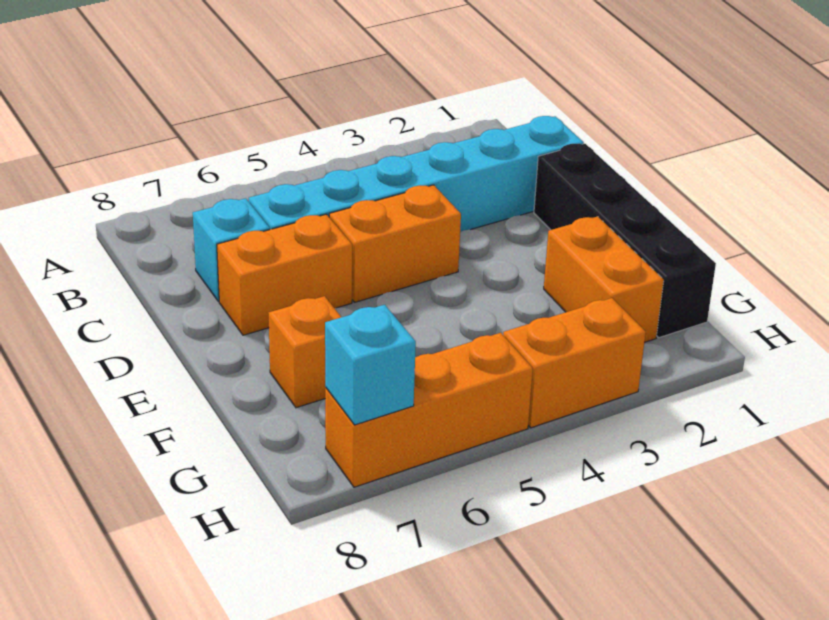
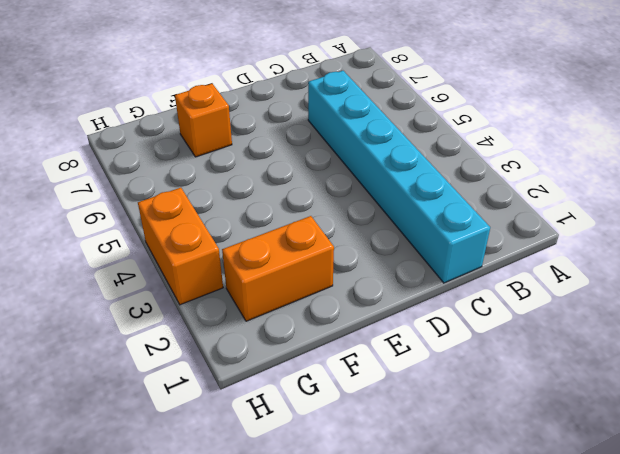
none -> cyan 1x1 brick [193,198,270,302]
none -> black 1x4 brick [534,144,716,338]

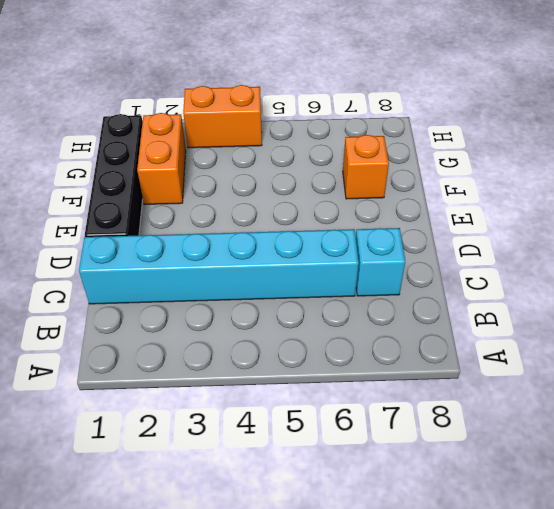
none -> orange 1x2 brick [329,185,461,302]
none -> orange 1x2 brick [217,214,352,335]

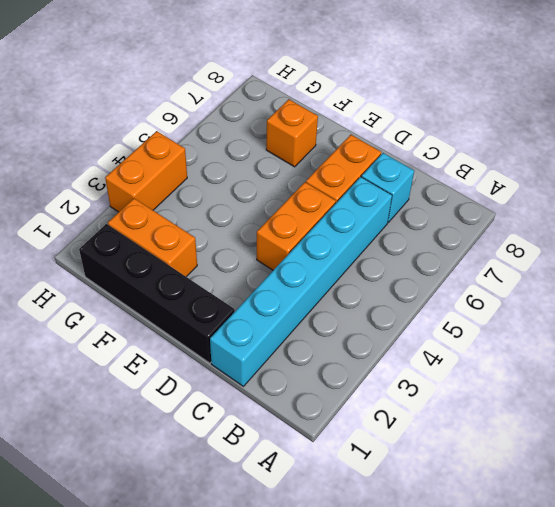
none -> orange 1x3 brick [325,333,533,487]
none -> cyan 1x1 brick [325,305,416,425]

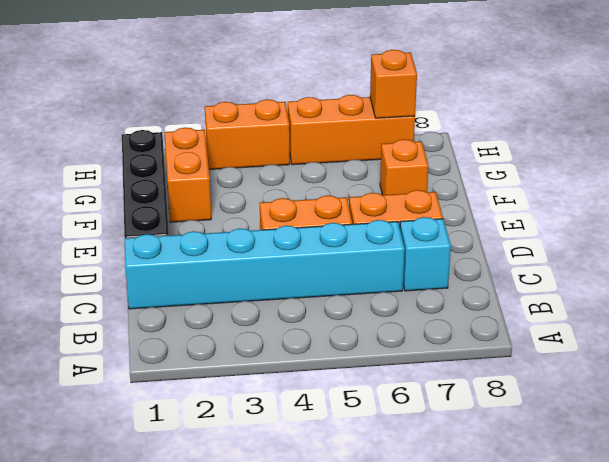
orange 1x1 brick [370,50,417,118] -> cyan 1x1 brick [325,305,416,425]

